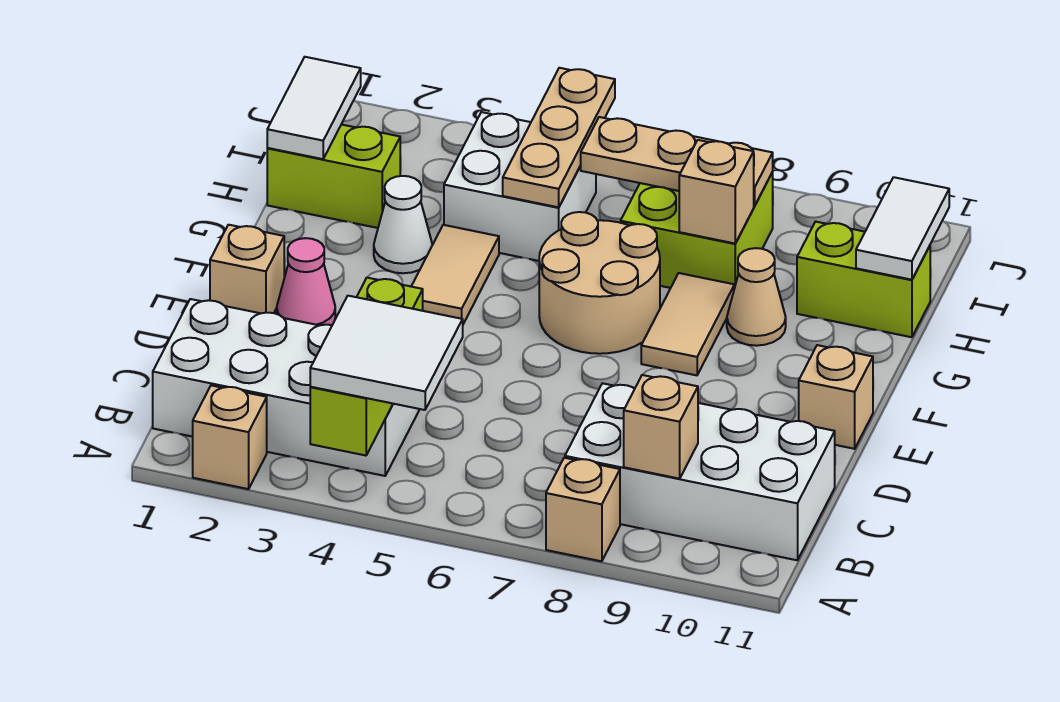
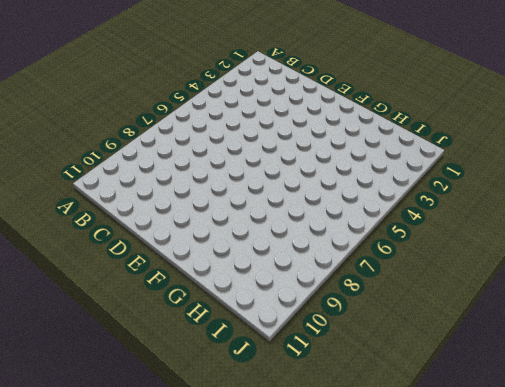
none -> tan 1x1 brick [193,385,267,489]
none -> tan 1x1 brick [546,458,620,561]
none -> white 2x4 brick [153,299,420,476]

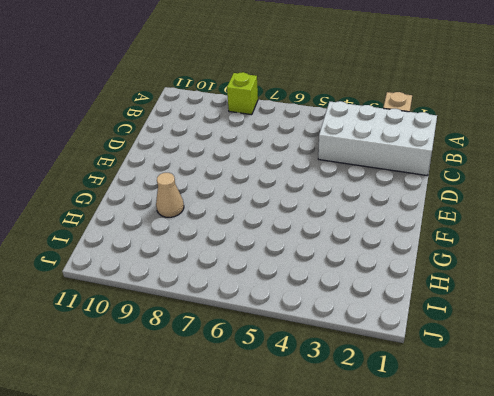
lime 1x1 brick [227,72,258,115] -> tan 1x1 brick [546,458,620,561]
none -> white 2x4 brick [565,383,835,560]
none -> tan 1x1 brick [210,225,284,313]
none -> pink 1x1 cone [277,238,335,325]

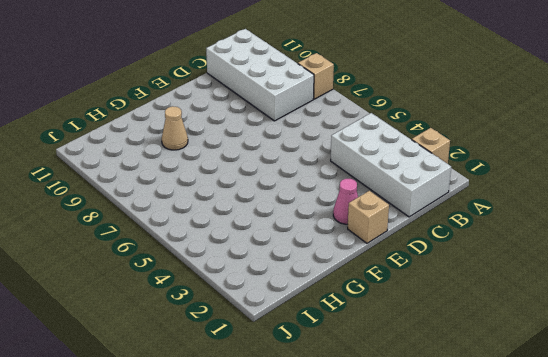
none -> tan 1x1 brick [799,345,873,449]
none -> tan 1x2 tile [411,225,499,324]
none -> tan 2x2 round brick [539,212,660,354]

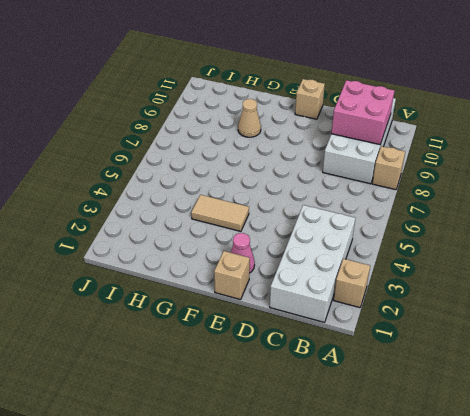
pink 2x2 brick [331,80,394,145] -> tan 1x1 brick [624,375,698,479]
none -> tan 2x2 round brick [539,212,660,354]
none -> tan 1x2 tile [641,273,735,375]
none -> white 1x1 cone [374,176,432,273]

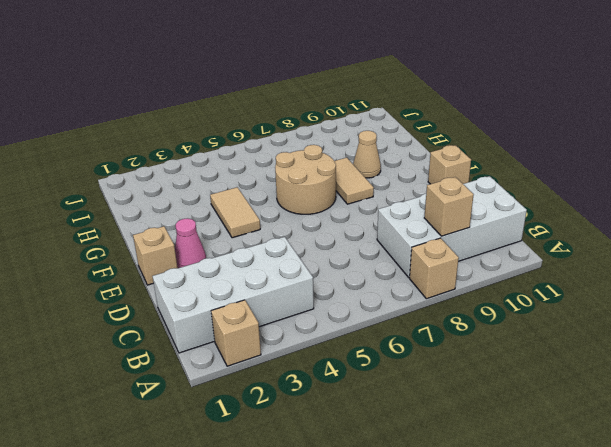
none -> white 1x1 cone [374,176,432,273]
none -> lime 1x2 brick [267,124,400,228]
none -> white 2x2 brick [444,112,596,261]

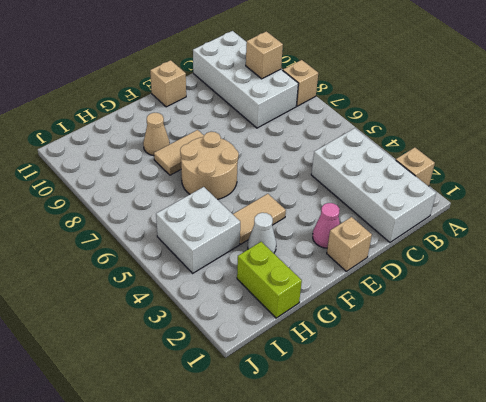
none -> lime 2x2 brick [621,172,773,288]
none -> lime 1x2 brick [797,222,930,337]
none -> lime 1x3 brick [310,278,423,456]

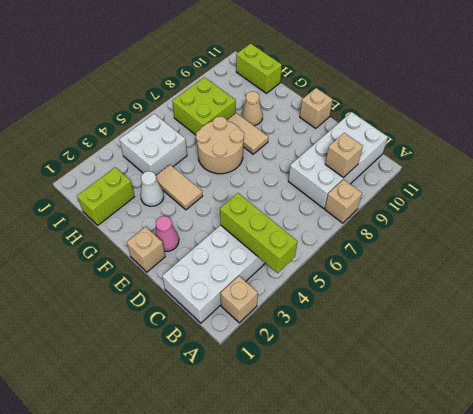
lime 1x2 brick [236,43,282,93] -> lime 1x2 brick turned to [797,222,930,337]
none -> white 1x2 tile [267,57,361,159]
none -> tan 1x3 plate [503,68,615,207]
none -> tan 1x1 brick [679,140,754,243]

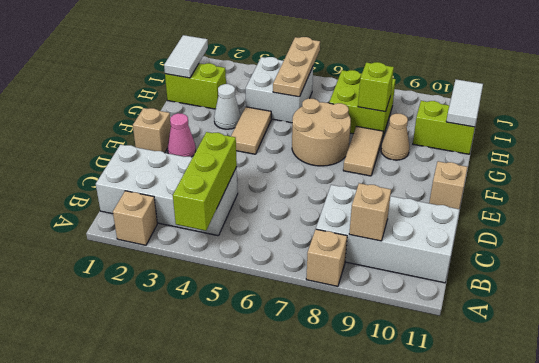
lime 1x1 brick [358,62,394,112] -> tan 1x1 brick [679,140,754,243]
none -> tan 1x3 plate [581,117,773,206]
none -> white 2x2 tile [310,296,463,410]

